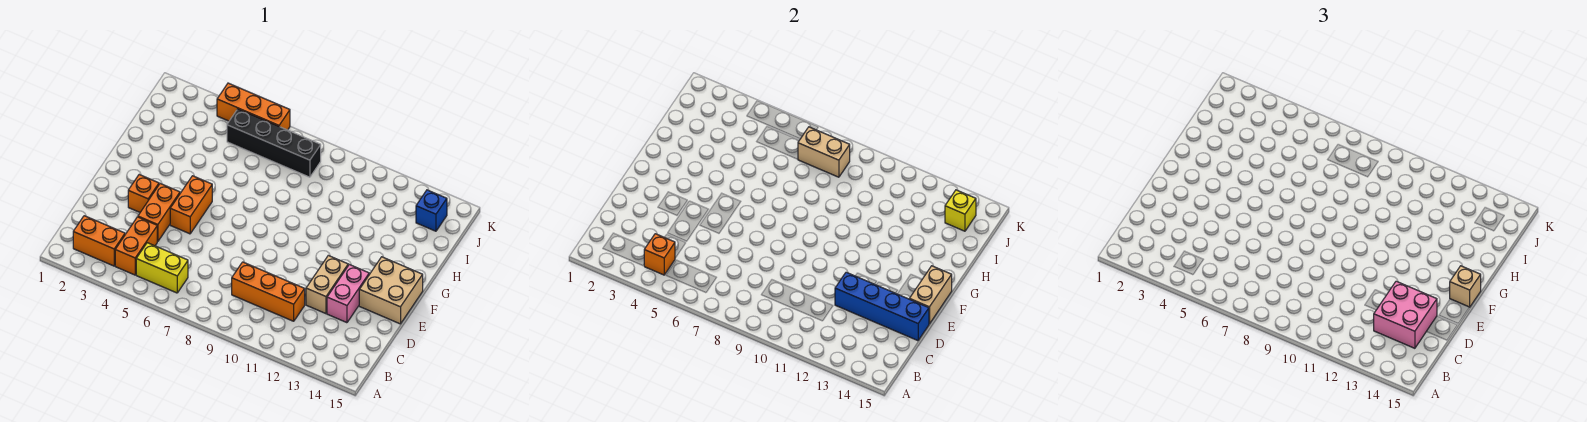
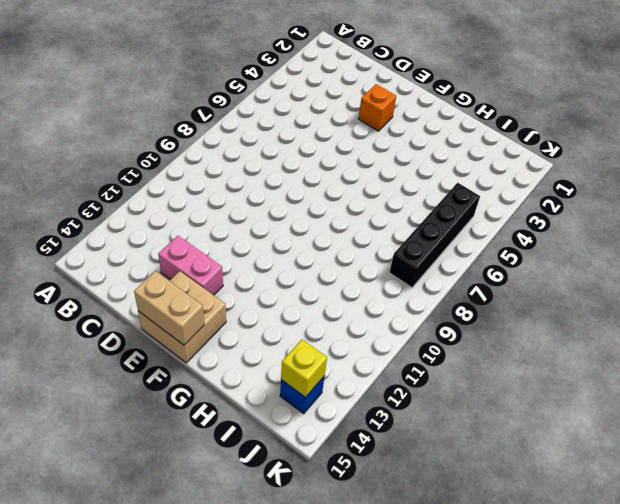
none -> orange 1x2 brick [73,216,125,266]
none -> orange 1x2 brick [115,217,157,275]
none -> yellow 1x2 brick [136,243,188,293]

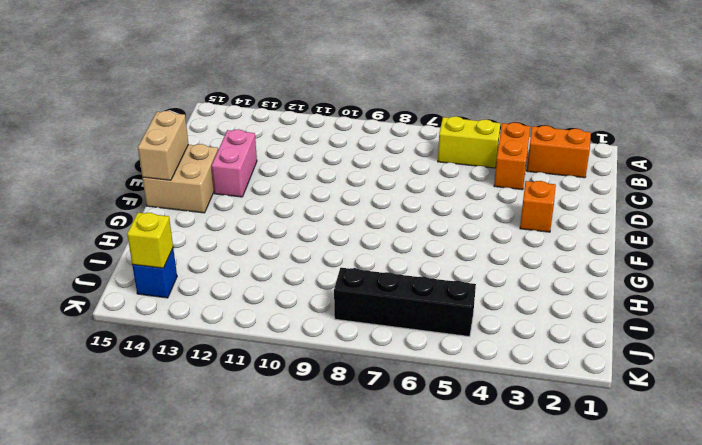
none -> orange 1x3 brick [232,262,305,321]
none -> orange 1x2 brick [138,184,180,242]
none -> tan 1x2 brick [306,256,348,314]

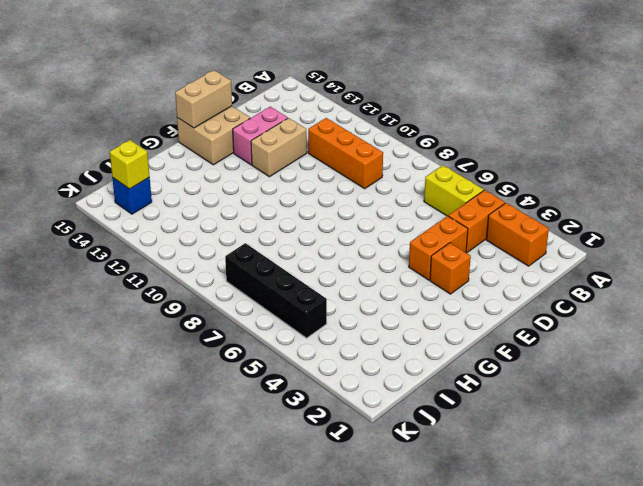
none -> orange 1x2 brick [170,176,212,234]
none -> orange 1x3 brick [217,83,290,130]
none -> orange 1x1 brick [644,234,675,275]

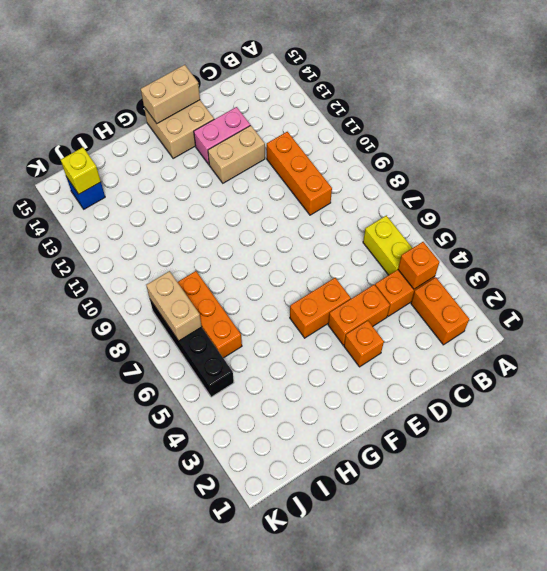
orange 1x3 brick [178,271,242,358] -> orange 1x3 brick moved to [217,83,290,130]
none -> blue 1x4 brick [835,272,929,341]
none -> pink 2x2 brick [1374,281,1437,348]
none -> tan 1x1 brick [1450,266,1481,307]

